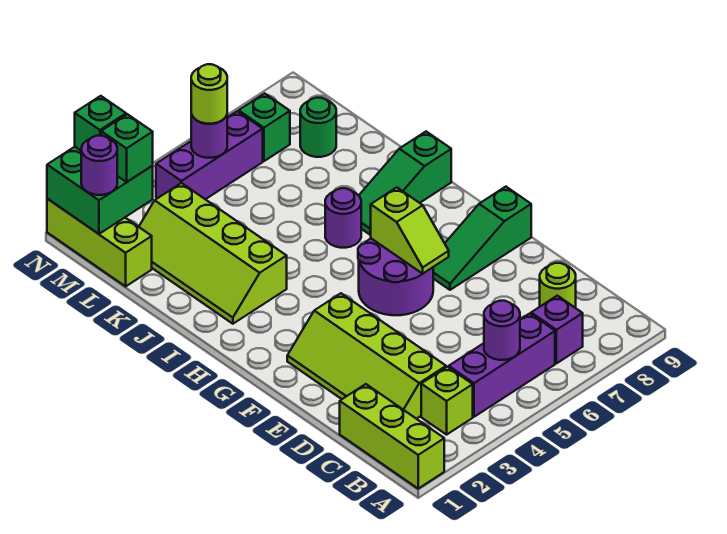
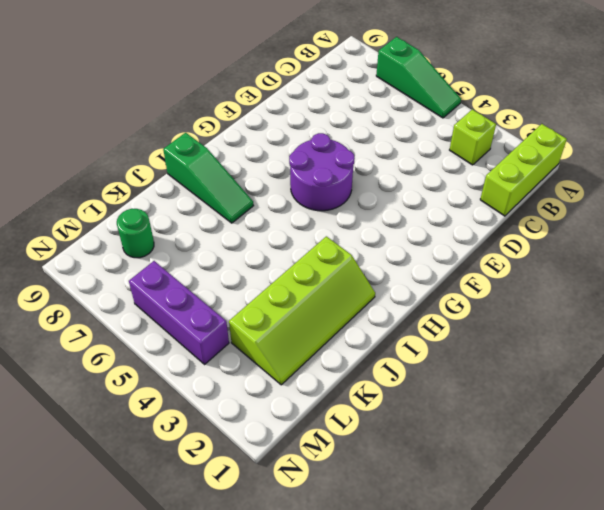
green 1x3 slope [376,37,461,118] -> green 1x3 slope moved to [433,187,531,290]
none -> purple 1x3 brick [449,314,555,417]
none -> purple 1x1 brick [531,296,583,363]
none -> lime 2x4 slope [287,293,446,419]

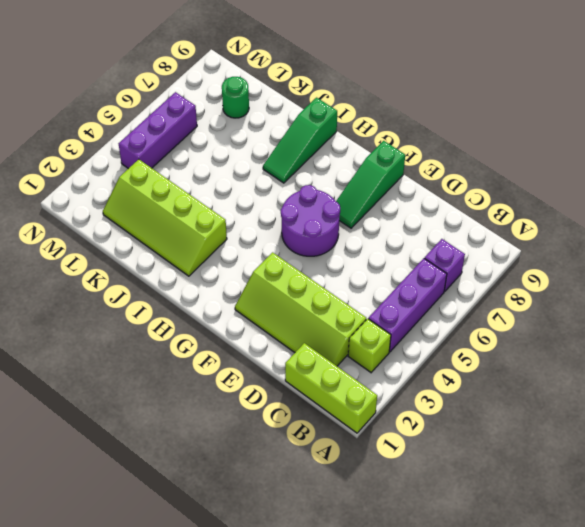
none -> lime 1x1 round brick [540,263,576,308]
none -> purple 1x1 round brick [325,188,361,248]
none -> lime 1x3 brick [47,199,152,286]

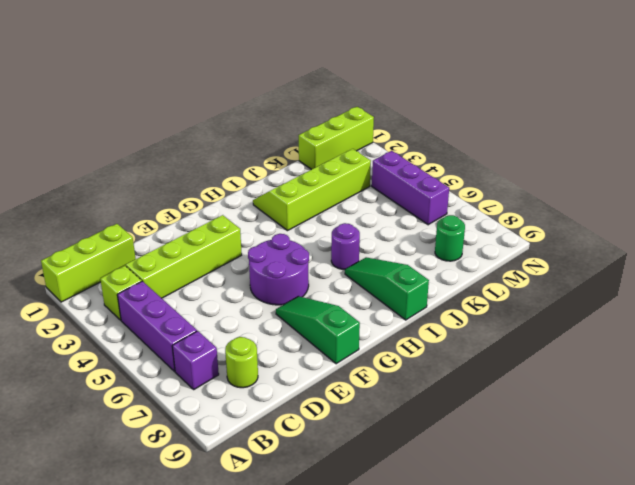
none -> green 1x1 brick [239,93,290,161]
none -> purple 1x1 round brick [484,301,520,360]
none -> lime 1x2 slope [371,188,449,274]

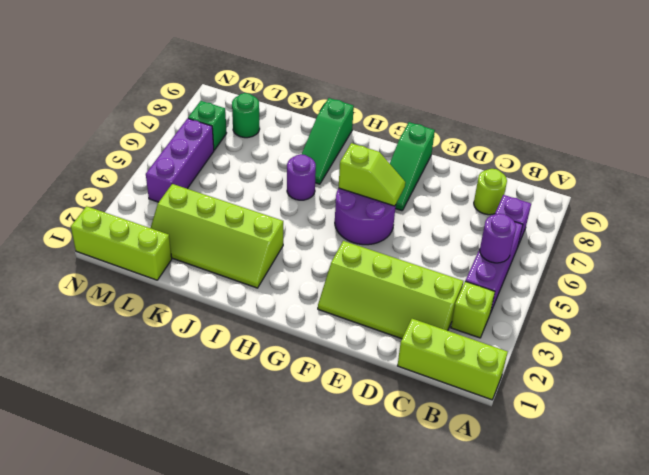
none -> green 2x2 brick [47,147,153,234]
none -> purple 1x1 round brick [191,114,227,158]
none -> purple 1x1 round brick [81,136,117,195]

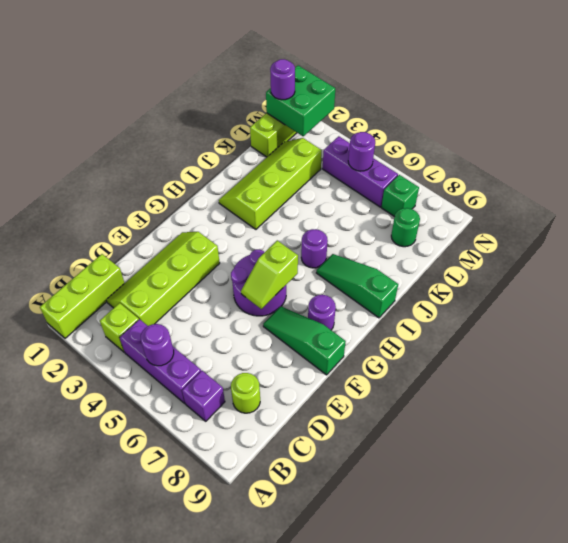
purple 1x1 round brick [308,295,336,330] -> none
none -> green 1x1 brick [101,114,153,182]
none -> lime 1x1 round brick [191,64,227,124]
none -> green 1x1 brick [75,96,126,150]

